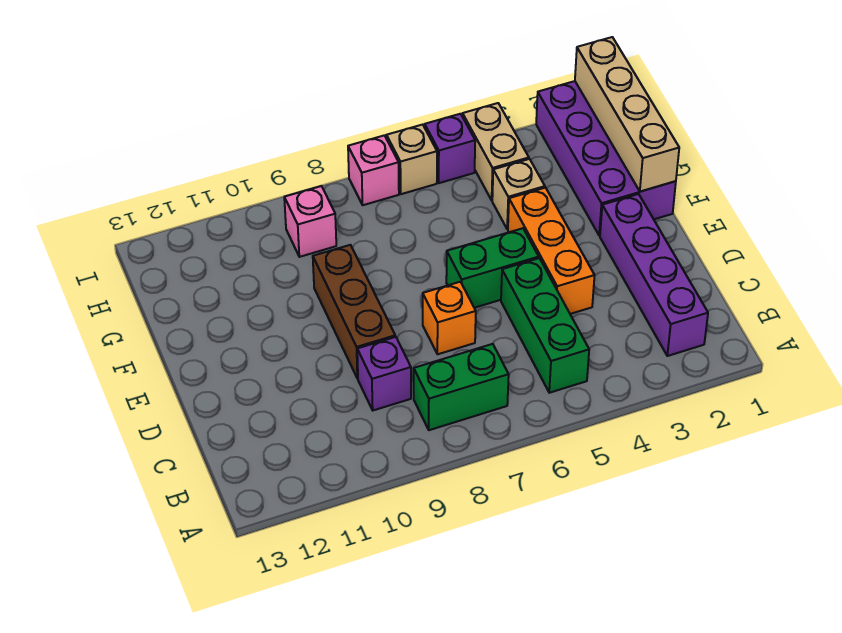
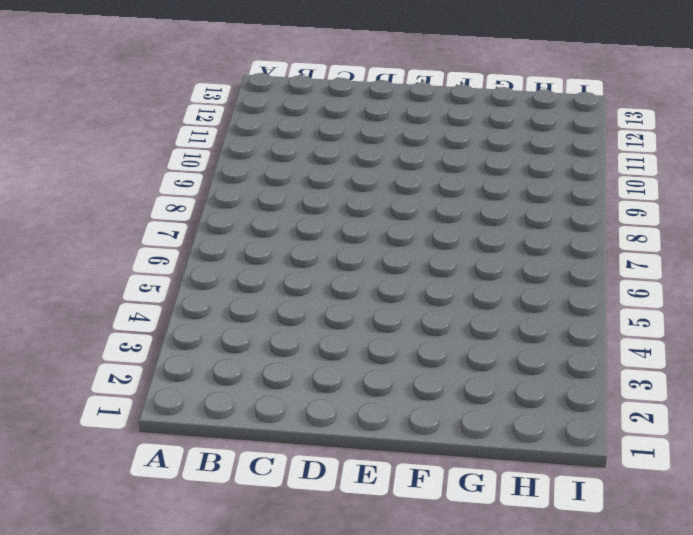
none -> purple 1x4 brick [600,194,708,356]
none -> green 1x3 brick [501,258,589,393]
none -> green 1x2 brick [414,344,509,430]

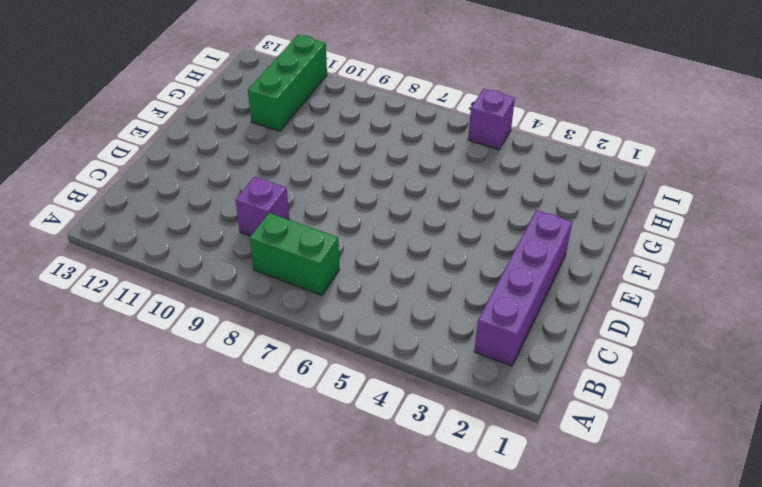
green 1x3 brick [248,35,327,131] -> green 1x3 brick moved to [501,258,589,393]
none -> orange 1x3 brick [508,188,595,314]
none -> orange 1x1 brick [423,282,476,354]
none -> brown 1x3 brick [313,245,395,379]

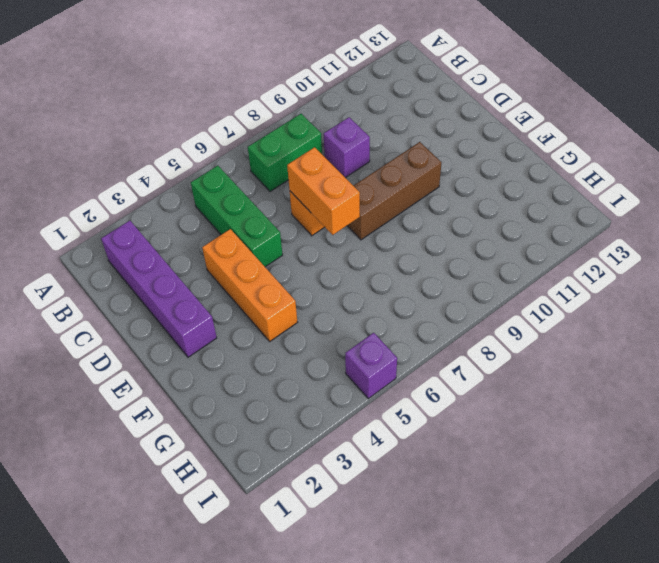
orange 1x2 brick [287,147,360,235] -> none
brown 1x3 brick [347,142,441,240] -> brown 1x3 brick turned to [313,245,395,379]
none -> green 1x2 brick [446,228,539,308]
none -> purple 2x4 brick [536,81,676,236]
none -> tan 1x1 brick [492,159,545,229]

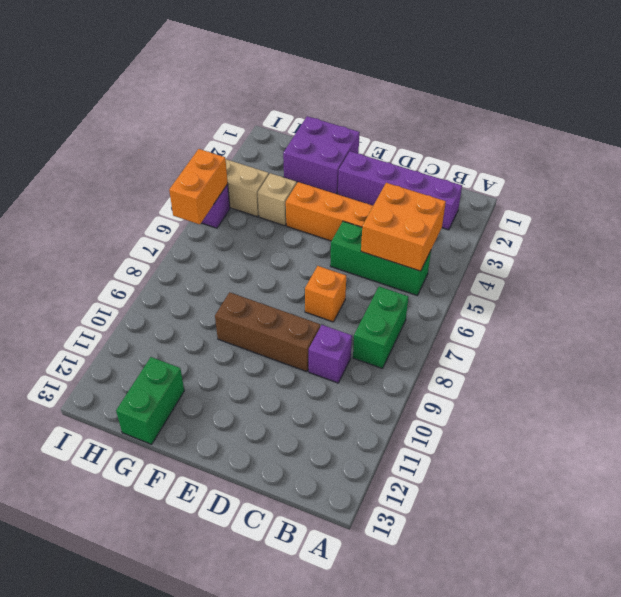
orange 2x2 brick [361,183,446,271] -> none
purple 2x2 brick [283,116,360,194] -> purple 2x4 brick [536,81,676,236]
green 1x2 brick [116,357,184,444] -> green 1x2 brick moved to [446,228,539,308]
orange 1x2 brick [169,149,228,225] -> none
none -> pink 1x1 brick [284,186,336,257]
none -> tan 1x1 brick [386,125,437,194]
none -> pink 1x1 brick [348,135,399,205]

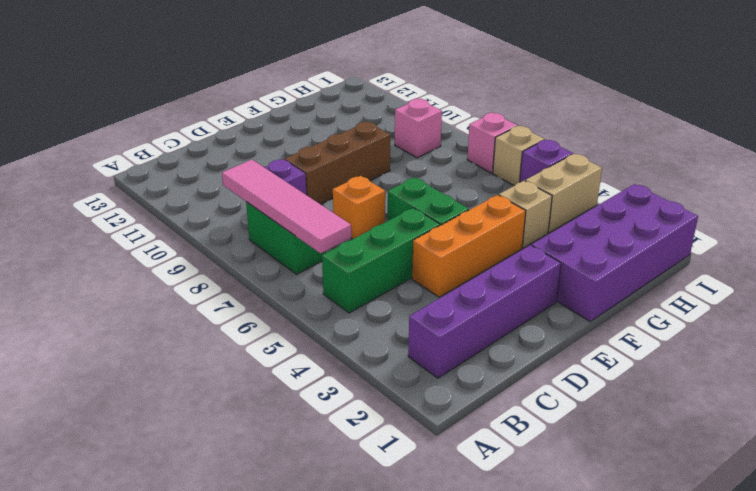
pink 1x4 tile [222,160,351,253] -> none
none -> tan 1x4 brick [575,37,679,192]

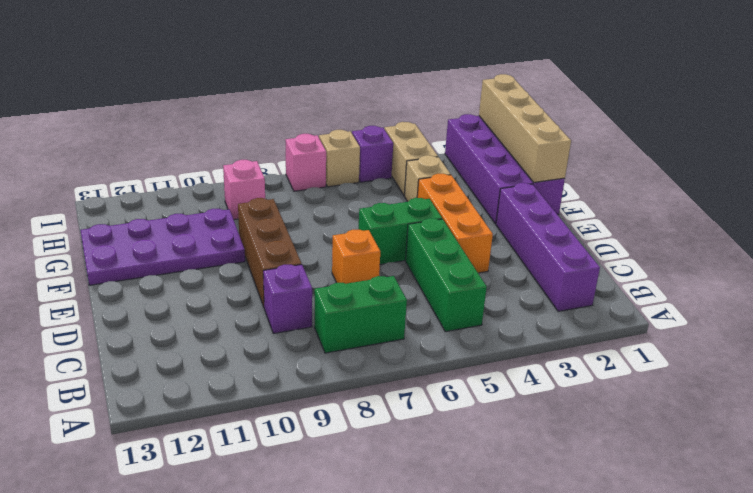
purple 2x4 plate [80,209,245,285] -> none

